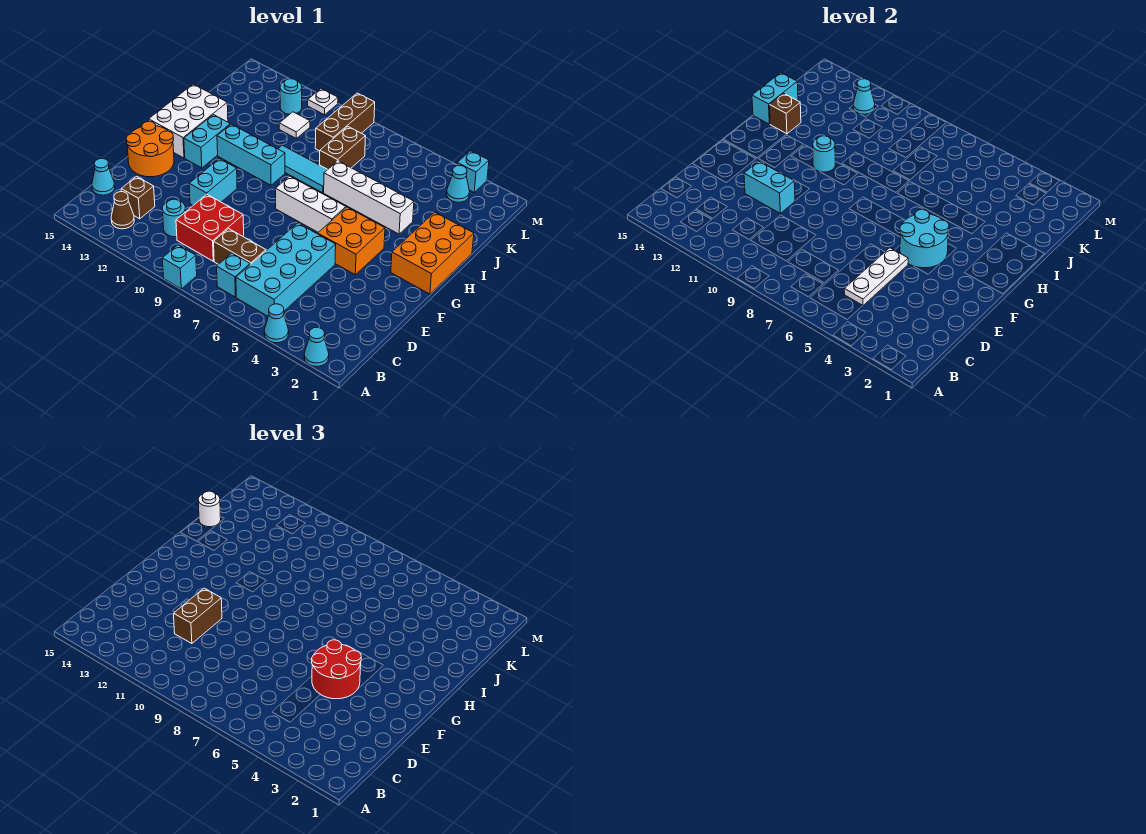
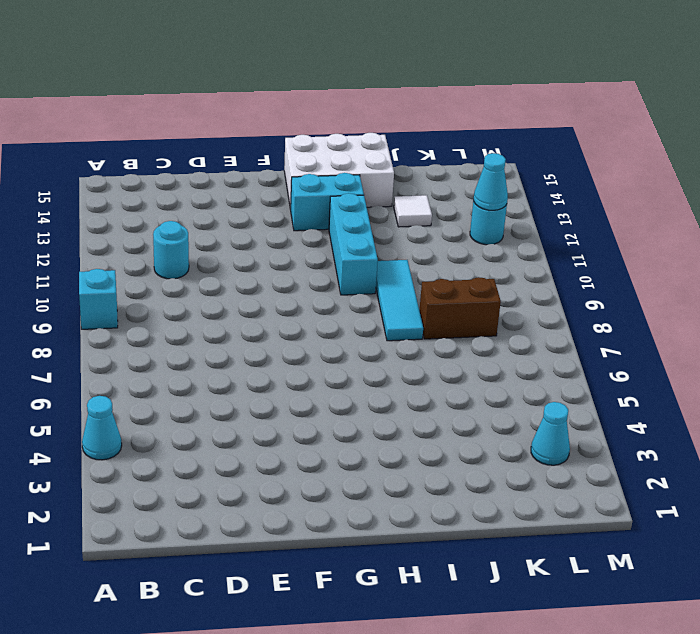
white 1x1 tile [394,195,432,227] -> white 1x1 tile moved to [279,112,310,138]
none -> cyan 1x1 cone [304,327,329,367]
none -> cyan 2x4 brick [236,223,336,316]
none -> cyan 1x1 brick [217,253,250,297]
none -> brown 1x1 cone [111,192,134,229]

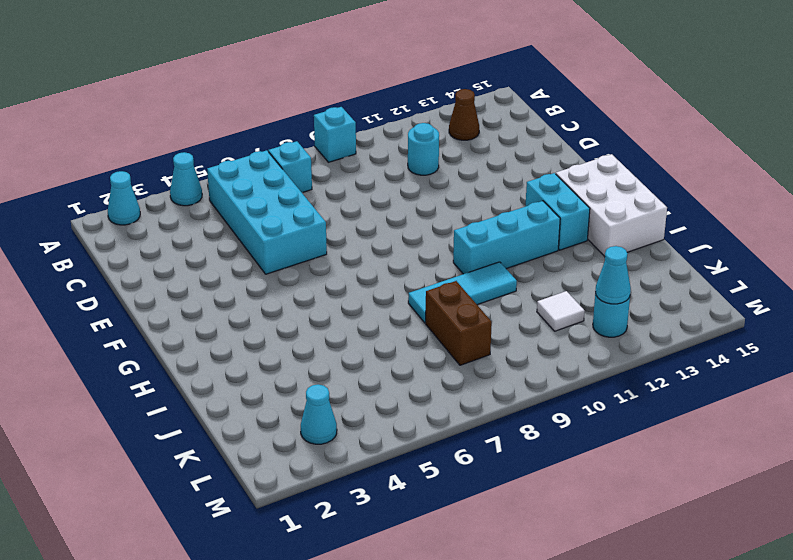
none -> brown 1x2 brick [214,229,266,264]
none -> red 2x2 brick [176,194,244,261]
none -> brown 1x1 brick [121,177,155,219]
none -> cyan 1x1 cone [92,158,115,195]

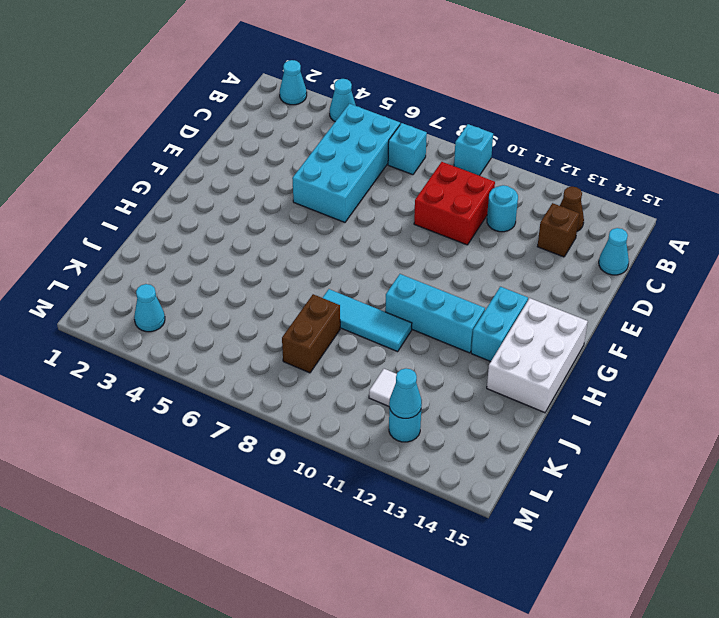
none -> brown 1x2 brick [214,229,266,264]
none -> cyan 1x2 brick [189,159,237,205]
none -> orange 2x2 round brick [126,121,174,177]
none -> orange 2x2 brick [318,207,385,275]

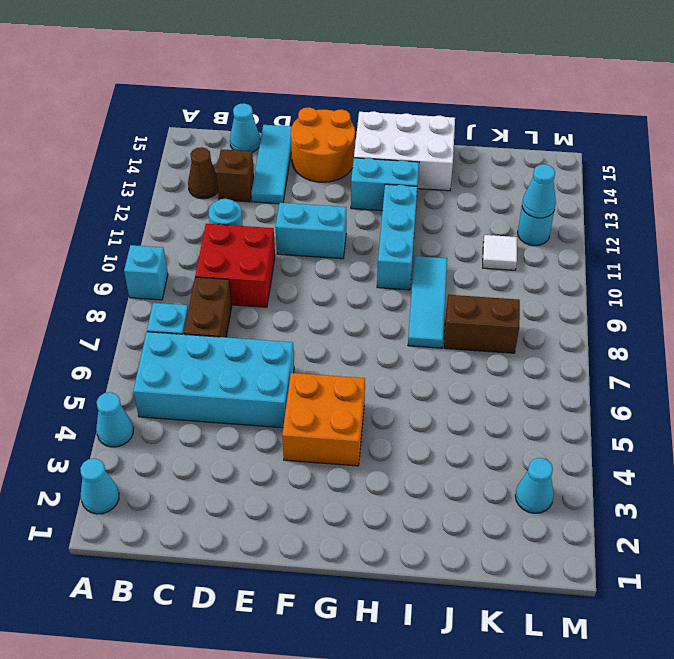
cyan 1x3 tile [251,125,292,204] -> none
none -> orange 2x3 brick [391,212,474,294]
none -> white 1x3 brick [275,176,346,232]
none -> white 1x4 brick [324,161,414,234]
none -> brown 1x3 brick [315,93,375,151]

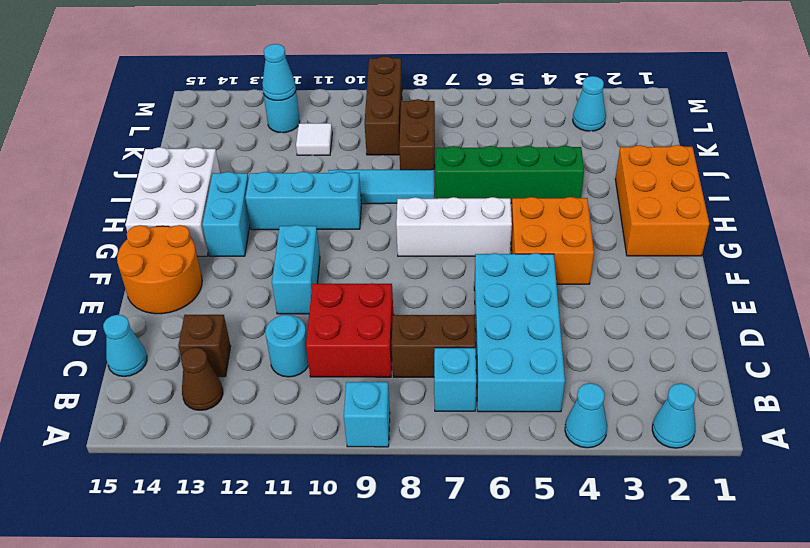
green 1x4 brick [436,146,584,203] -> white 1x4 brick [324,161,414,234]
none -> cyan 1x1 brick [457,151,489,192]
none -> white 1x1 plate [308,89,338,115]
none -> white 1x3 plate [844,248,908,305]
none -> cyan 1x2 brick [744,161,795,213]

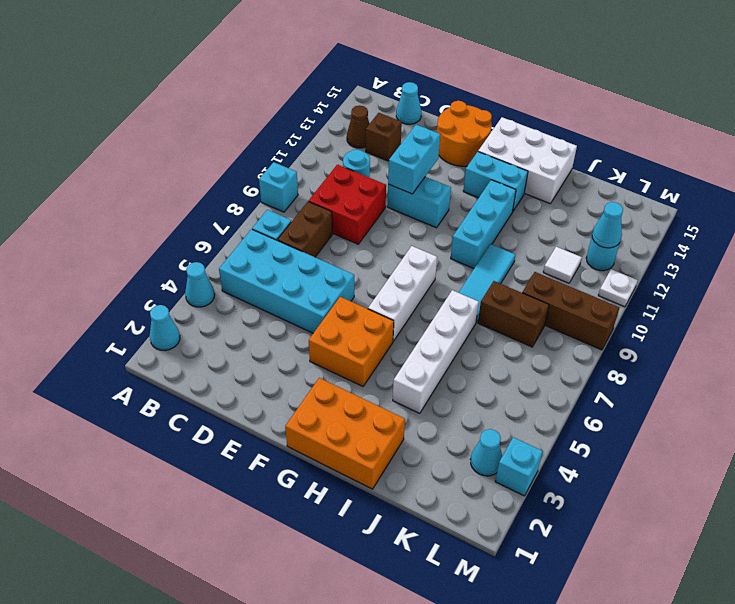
none -> white 1x3 plate [844,248,908,305]
none -> cyan 2x2 round brick [900,210,949,268]
none -> cyan 1x1 round brick [813,136,835,172]
none -> brown 1x1 brick [770,93,801,134]

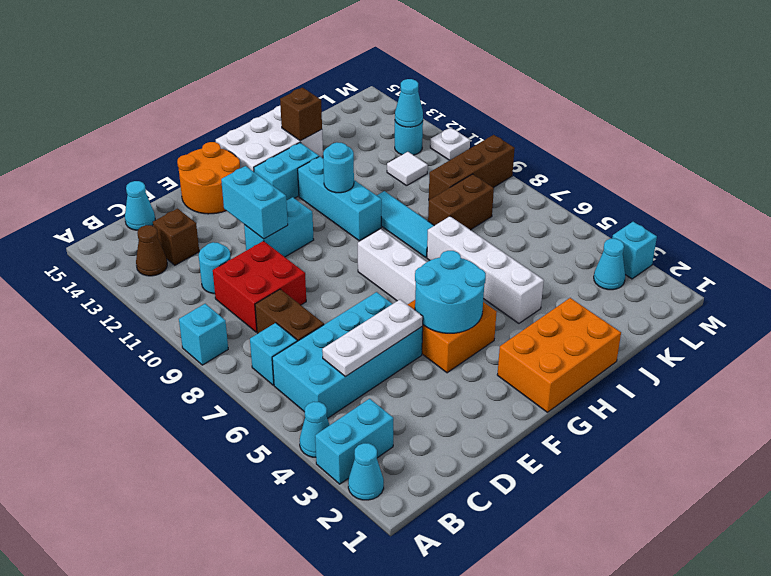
cyan 1x2 brick [315,399,393,484] -> cyan 1x2 brick moved to [752,73,798,124]
none -> brown 1x2 brick [174,588,222,644]
none -> red 2x2 round brick [312,640,361,699]
none -> white 1x1 round brick [198,491,221,527]

